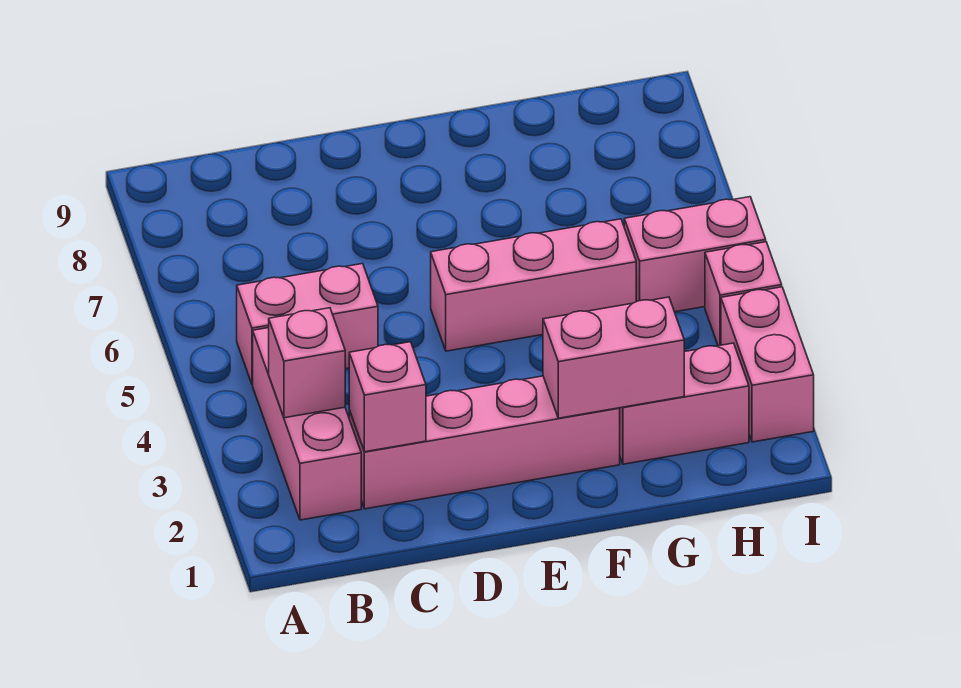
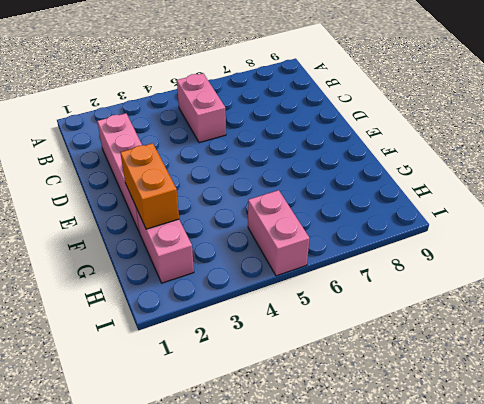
orange 1x2 brick [120,143,179,229] -> pink 1x2 brick [543,297,684,418]
none -> pink 1x3 brick [253,328,361,520]
none -> pink 1x3 brick [431,219,636,351]

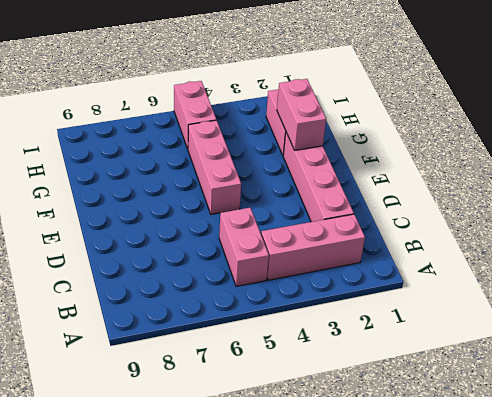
none -> pink 1x2 brick [721,287,814,442]
none -> pink 1x1 brick [705,242,782,346]

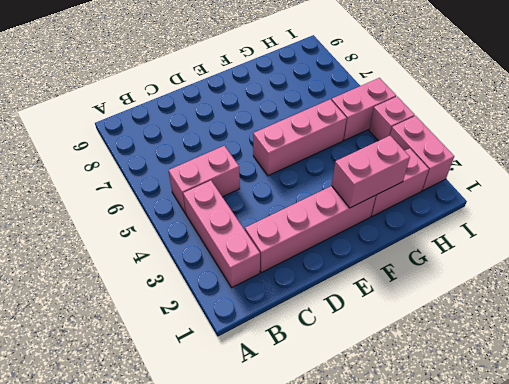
none -> pink 1x1 brick [269,308,345,418]
none -> pink 1x1 brick [349,342,426,452]

